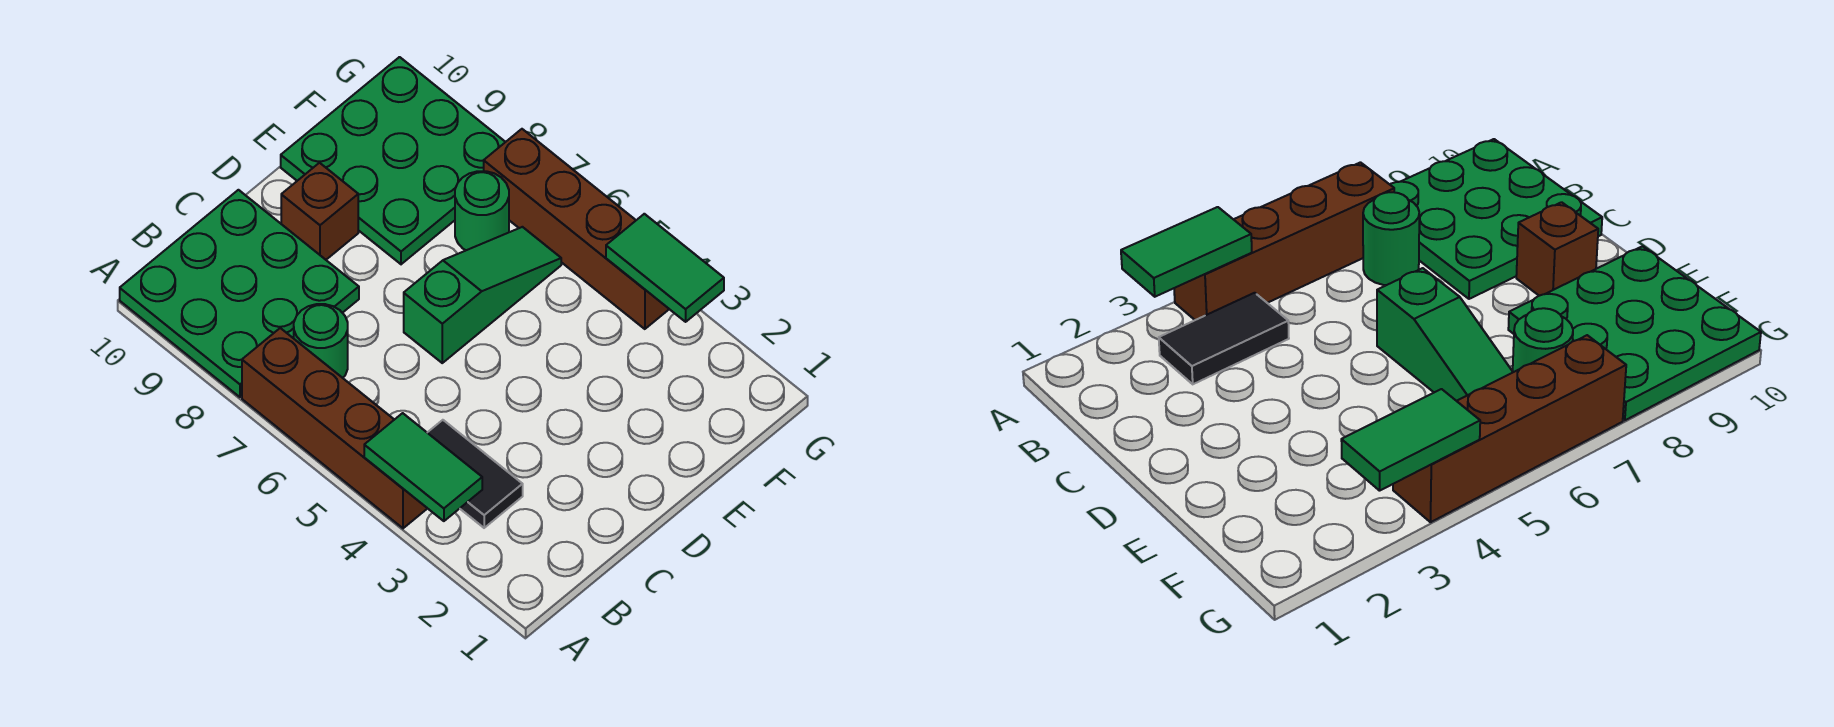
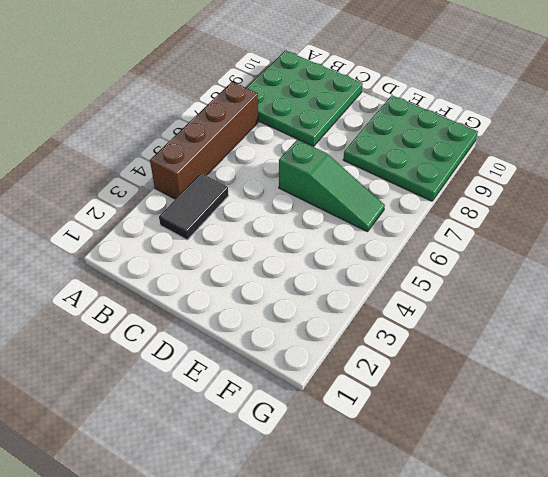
none -> green 1x1 round brick [294,304,348,378]
none -> brown 1x1 brick [281,163,358,260]

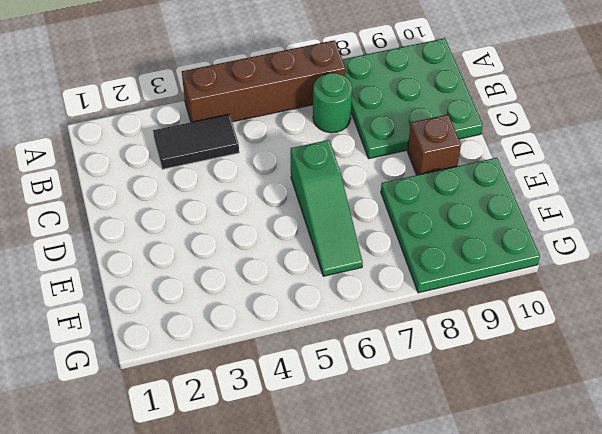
none -> green 1x1 round brick [455,171,509,250]
none -> brown 1x4 brick [484,129,669,329]

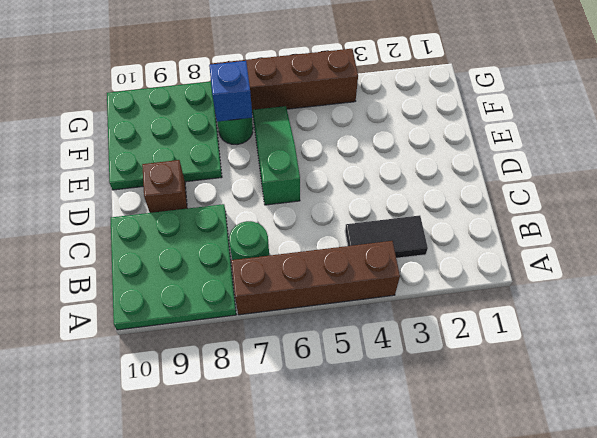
blue 1x1 brick [209,61,252,122] -> none
none -> green 1x2 tile [364,413,482,521]
none -> green 1x2 tile [606,214,724,322]

